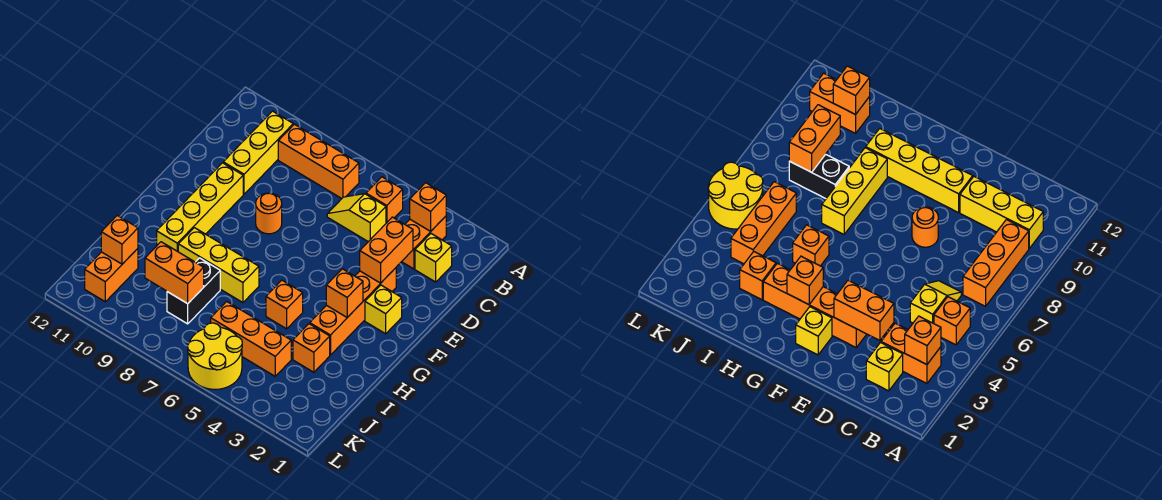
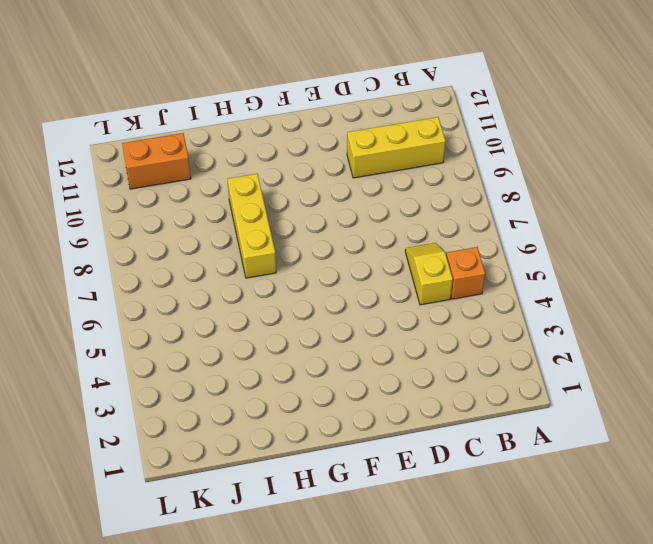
none -> orange 1x2 brick [402,216,446,269]
none -> orange 1x3 brick [278,124,359,199]
none -> yellow 1x1 brick [415,234,452,282]

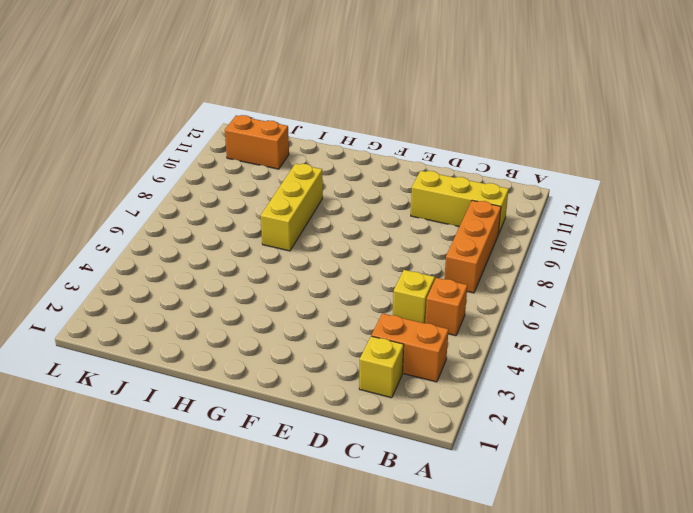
none -> orange 1x4 brick [310,268,396,355]
none -> orange 1x1 round brick [256,193,282,234]
none -> yellow 1x4 brick [157,163,243,252]

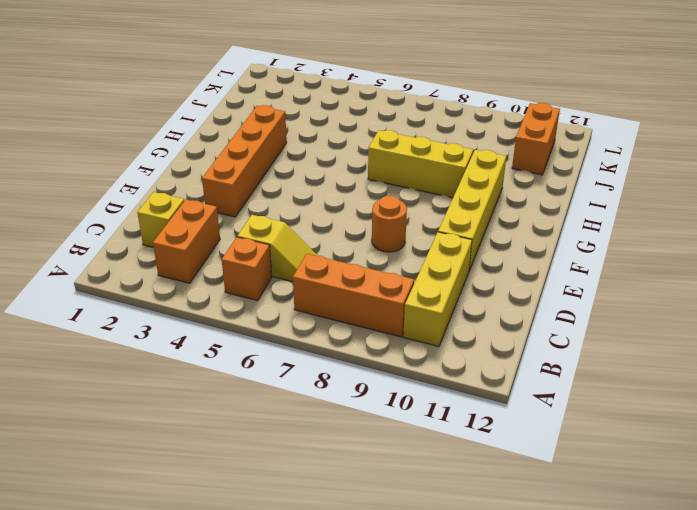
none -> yellow 1x1 brick [365,285,402,334]
none -> orange 1x1 brick [266,280,303,329]
none -> orange 1x1 brick [293,324,330,372]

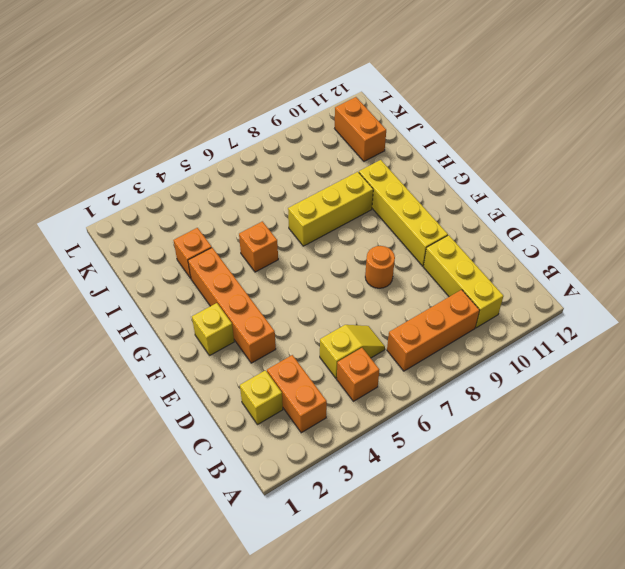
none -> black 1x2 brick [167,258,220,324]
none -> orange 1x3 brick [211,301,291,376]
none -> yellow 2x2 round brick [188,323,242,389]

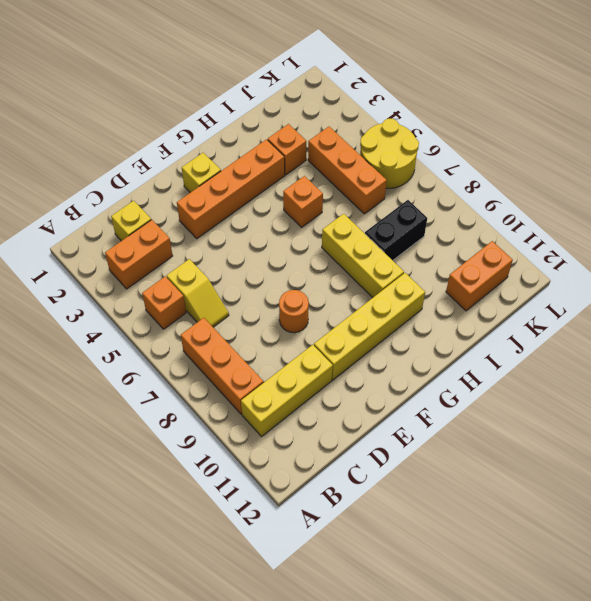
none -> orange 1x1 brick [410,183,446,231]
none -> orange 1x2 brick [360,217,413,283]
none -> orange 1x1 brick [326,269,363,317]

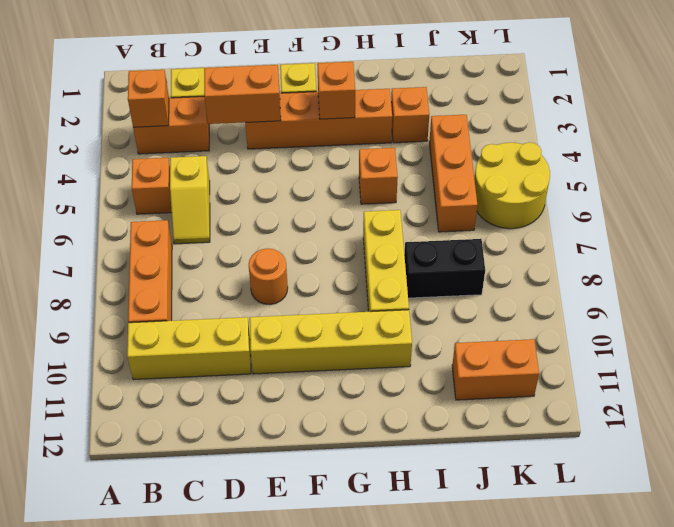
none -> orange 1x2 brick [145,242,204,304]
none -> orange 1x1 brick [101,216,138,264]

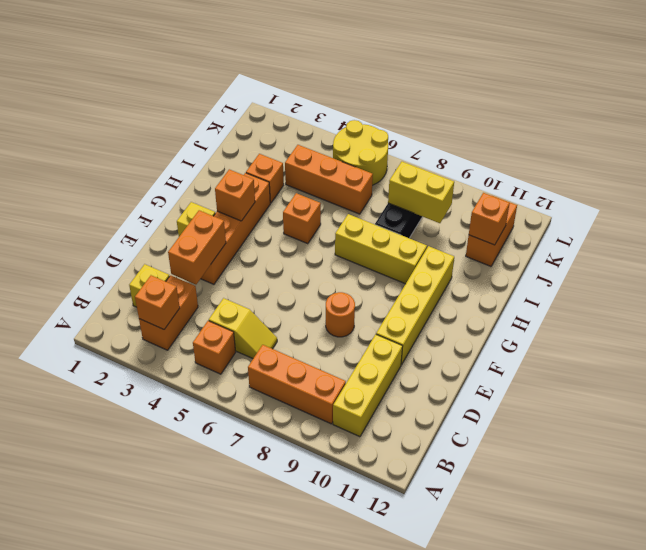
yellow 1x2 brick [388,162,454,223] -> orange 1x2 brick [145,242,204,304]

